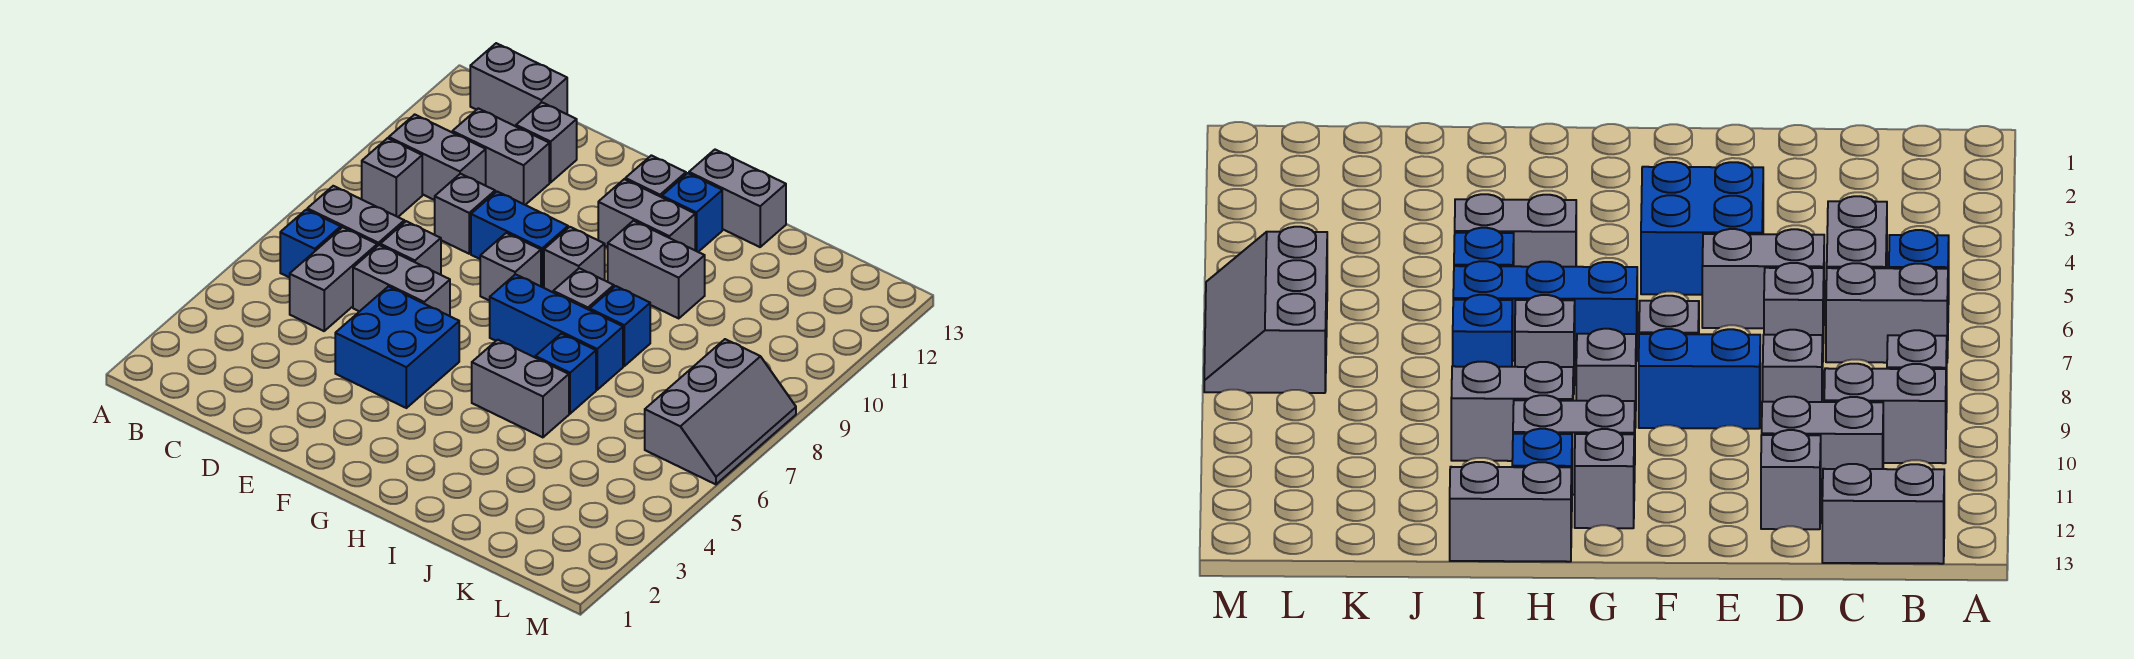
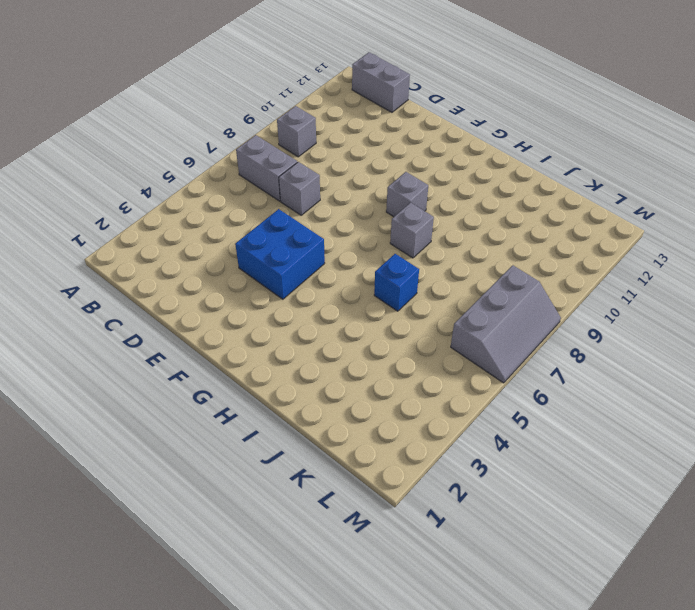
none -> blue 1x1 brick [280,210,341,278]
none -> grey 1x2 brick [389,114,486,200]
none -> grey 1x2 brick [290,227,377,331]

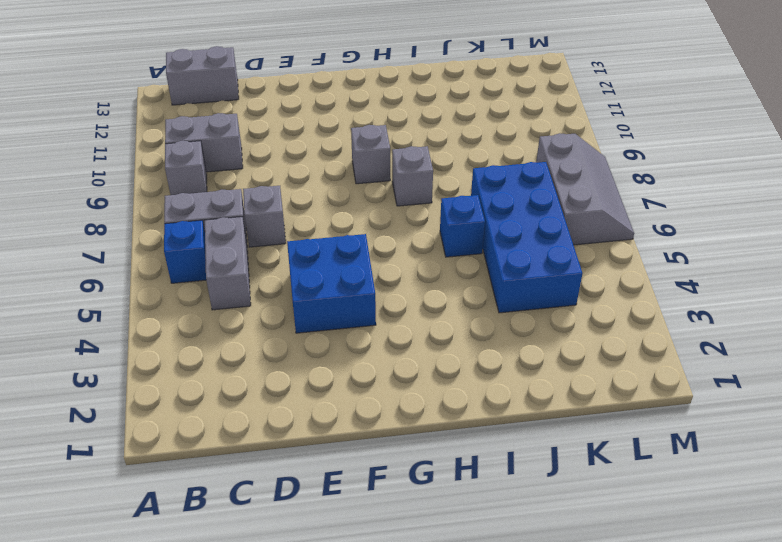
blue 2x4 brick [471,162,582,313] -> none
none -> grey 1x2 brick [452,108,549,205]
none -> grey 1x2 brick [353,245,450,316]
none -> grey 1x1 brick [435,174,495,254]

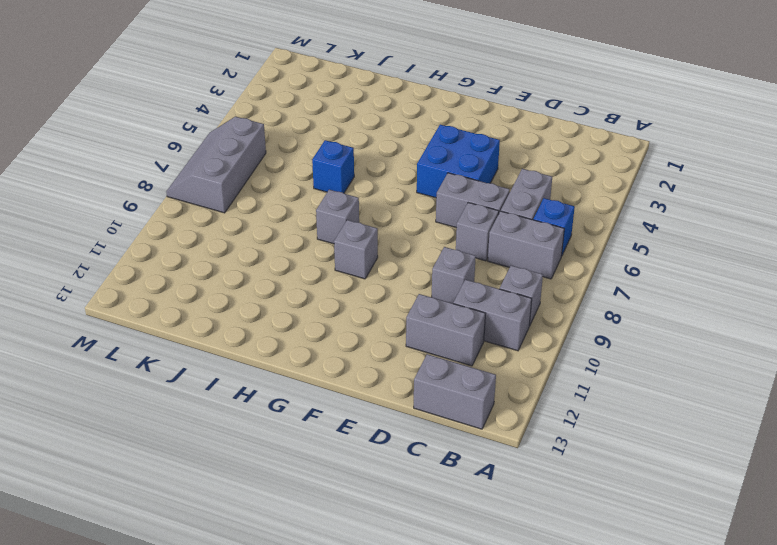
none -> grey 1x1 brick [516,103,577,182]
none -> blue 1x2 brick [471,192,568,288]
none -> grey 1x1 brick [480,233,541,301]

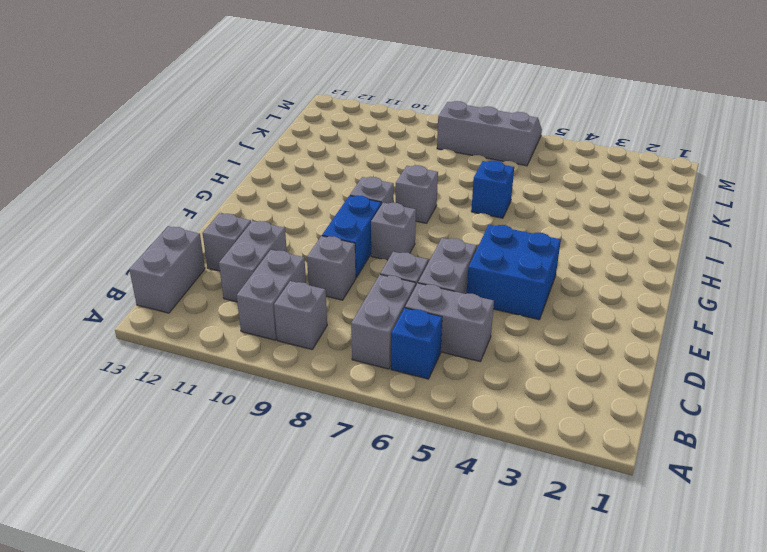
none -> blue 1x3 brick [490,274,623,390]
none -> grey 1x2 brick [598,179,695,250]
none -> grey 1x1 brick [625,155,686,197]

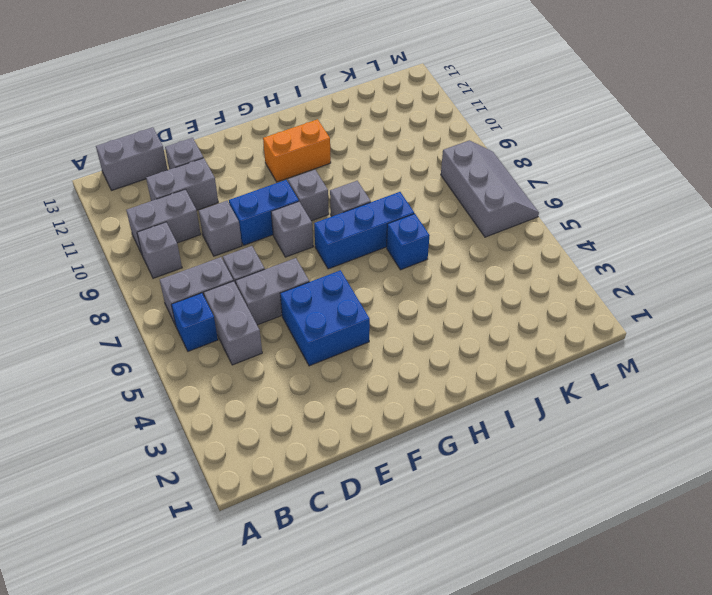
orange 1x2 brick [263,119,331,182] -> grey 1x2 brick [598,179,695,250]
none -> grey 1x1 brick [625,155,686,197]
none -> grey 1x2 brick [472,340,569,437]
none -> grey 1x2 brick [608,221,705,318]

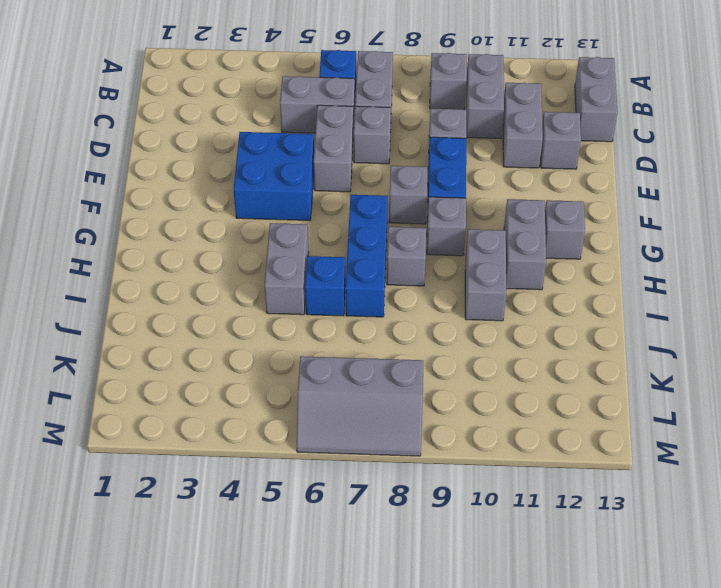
none -> blue 1x1 brick [662,173,722,252]
none -> grey 1x2 brick [689,150,786,247]
none -> blue 1x1 brick [590,286,650,366]

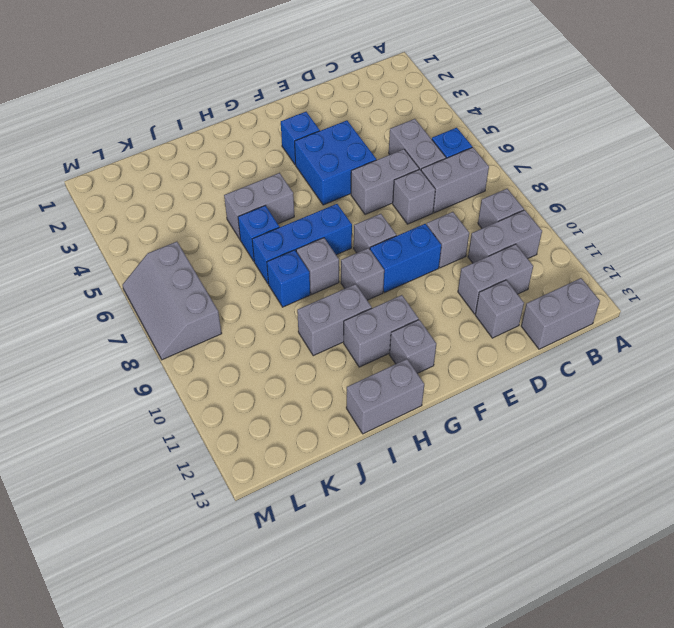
blue 1x1 brick [281,112,320,165] -> blue 1x1 brick moved to [662,173,722,252]

